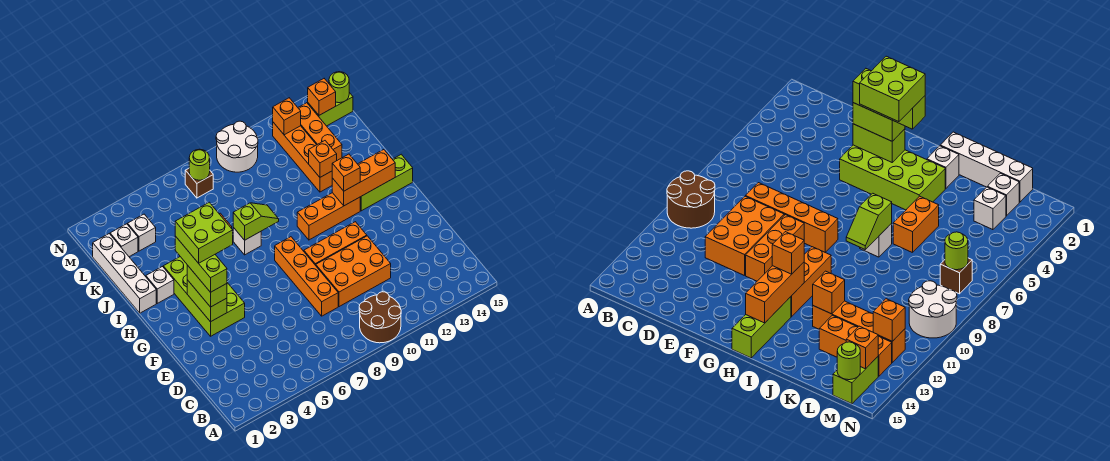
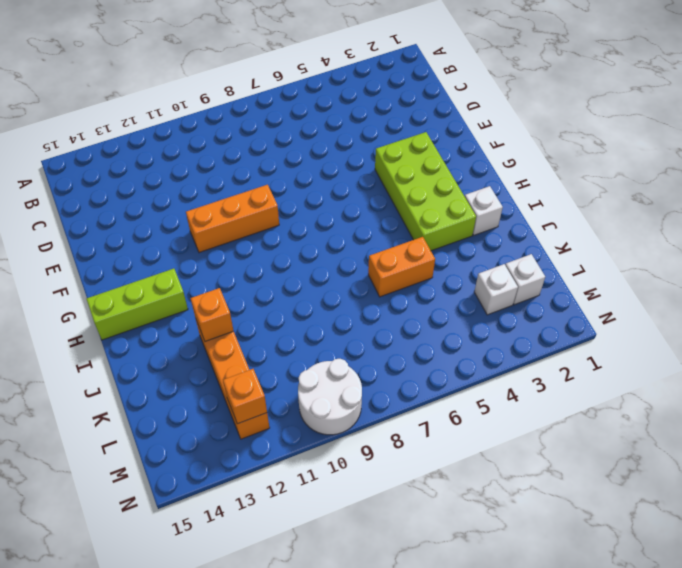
none -> brown 2x2 round brick [359,292,401,343]
none -> orange 1x4 brick [275,237,338,316]
none -> orange 2x3 brick [316,236,391,307]
none -> orange 1x3 brick [297,193,360,240]

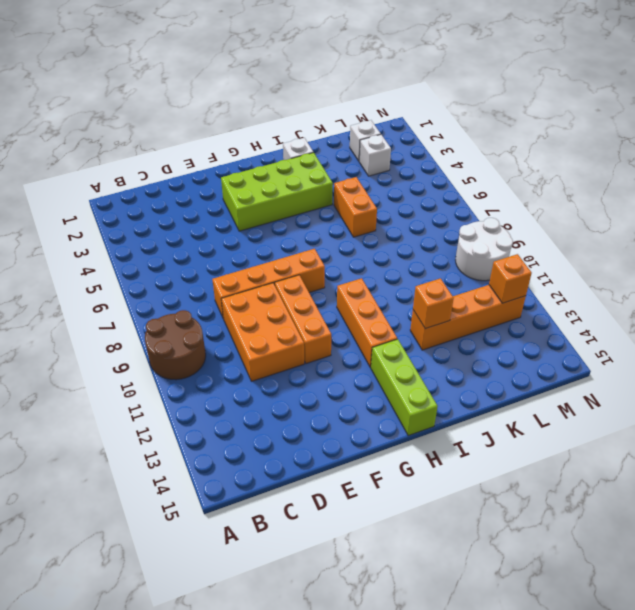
none -> white 1x4 brick [93,234,156,313]
none -> white 1x1 brick [233,227,261,255]
none -> orange 1x3 brick [298,103,342,160]
none -> brown 1x1 brick [185,168,213,198]

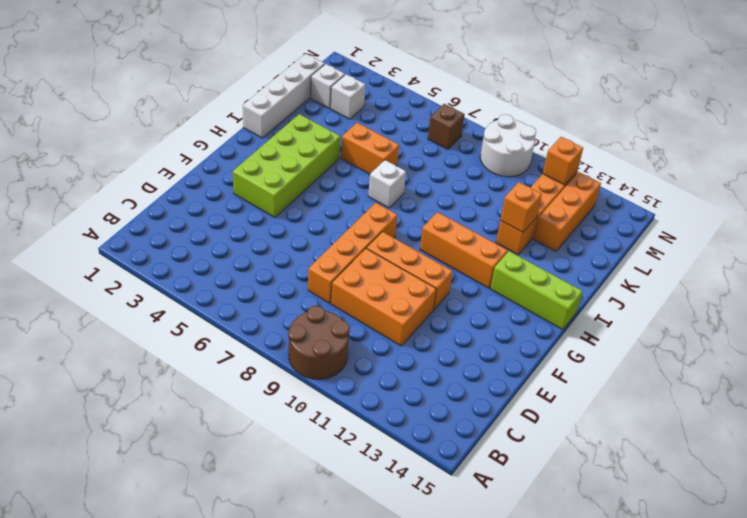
none -> white 1x1 brick [146,267,174,303]
none -> lime 1x2 brick [308,93,353,126]
none -> lime 1x2 brick [187,280,227,322]
none -> orange 1x3 brick [332,150,395,206]

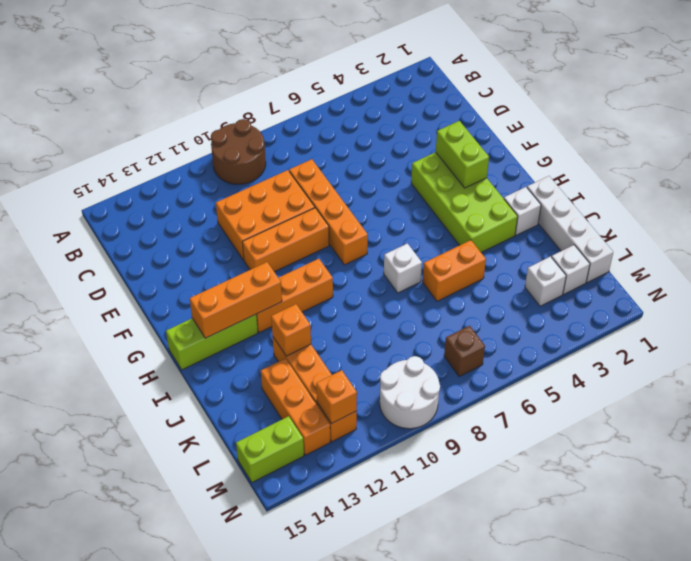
none -> lime 1x2 slope [233,203,279,240]
none -> lime 1x1 round brick [189,149,210,180]
none -> orange 1x1 brick [308,79,336,115]
none -> lime 1x1 round brick [329,72,349,103]

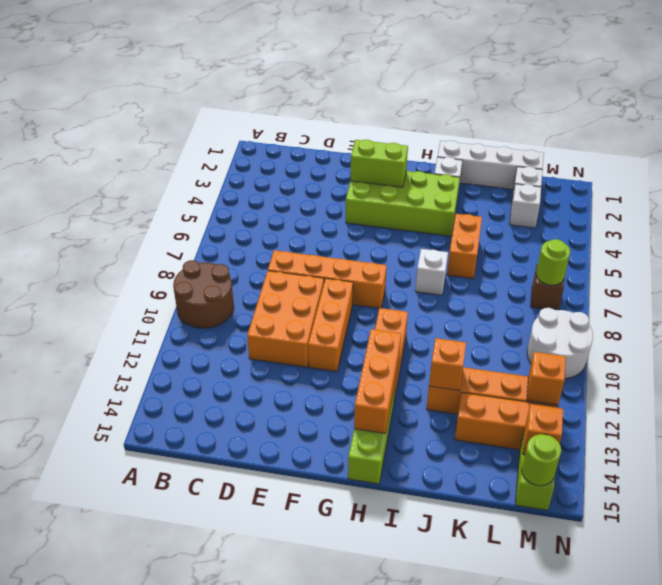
none -> lime 1x2 slope [233,203,279,240]
none -> lime 1x2 brick [187,265,227,307]
none -> orange 1x1 brick [332,154,360,191]
none -> lime 1x3 brick [175,236,227,292]

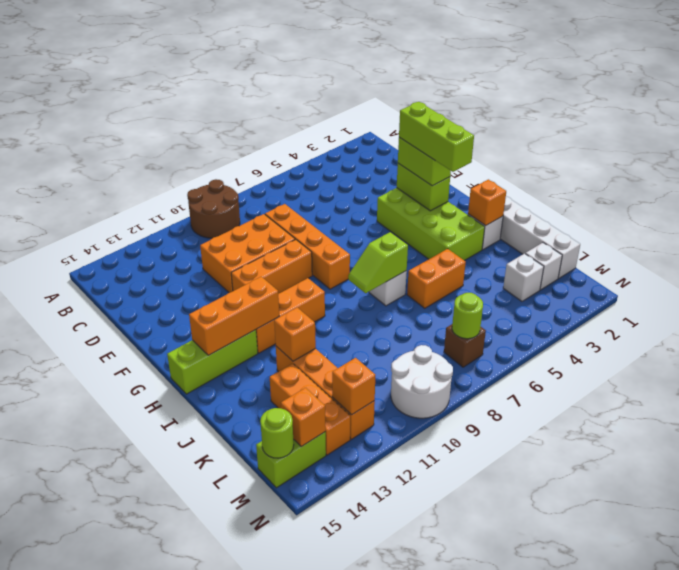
orange 1x1 brick [468,179,506,226] -> orange 1x1 brick moved to [332,154,360,191]
none -> lime 2x2 brick [175,202,233,263]

